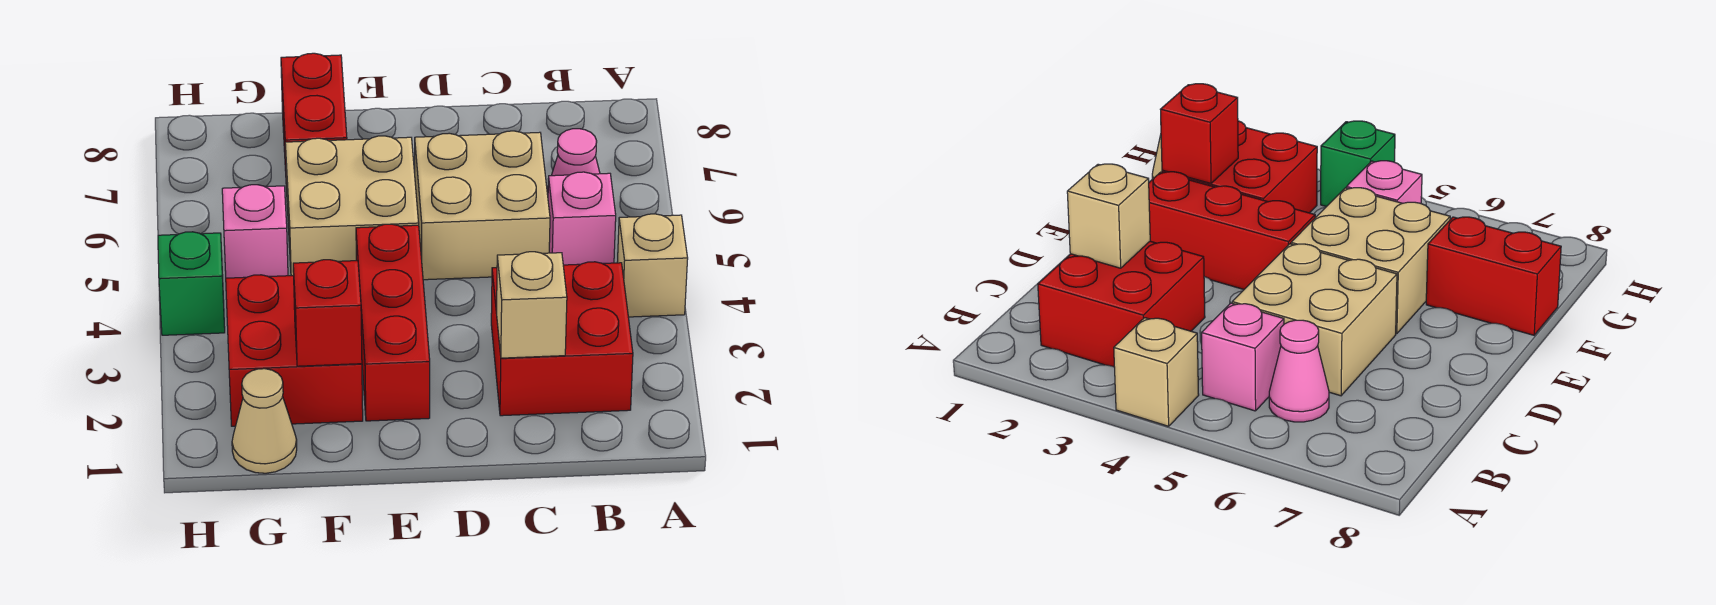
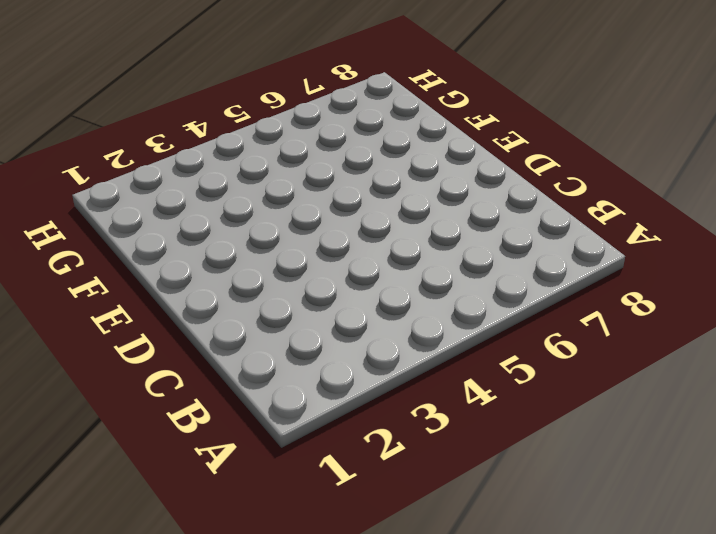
none -> tan 1x1 brick [617,214,688,317]
none -> red 2x2 brick [491,262,633,416]
none -> pink 1x1 brick [548,172,616,265]

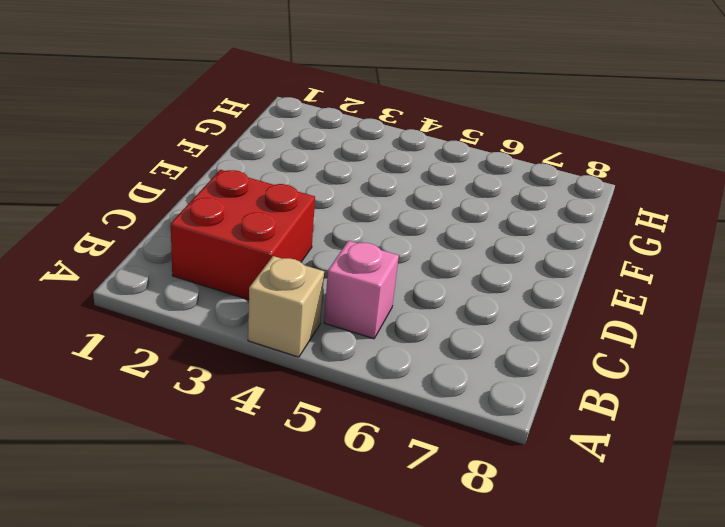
none -> pink 1x1 cone [547,129,600,195]
none -> tan 2x2 brick [415,131,550,280]
none -> red 1x3 brick [356,224,430,421]

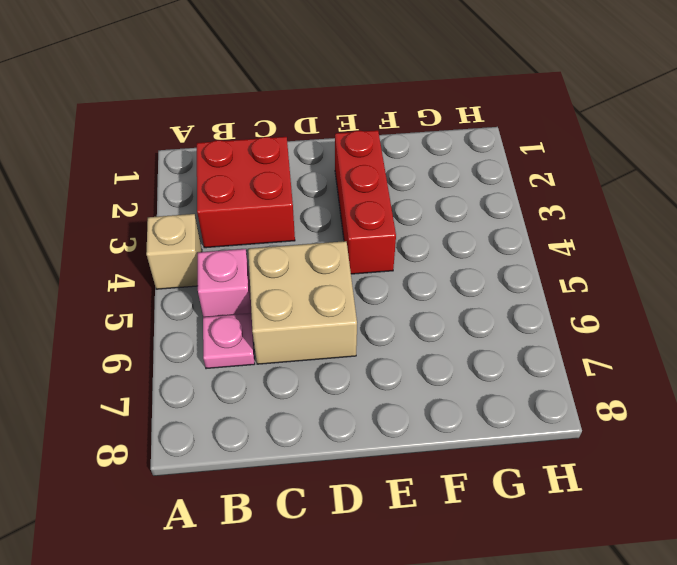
pink 1x1 plate [203,313,255,369] -> pink 1x1 cone [547,129,600,195]
none -> tan 2x2 brick [285,136,419,276]
none -> red 2x2 brick [226,275,363,426]
none -> red 1x2 brick [281,53,347,190]

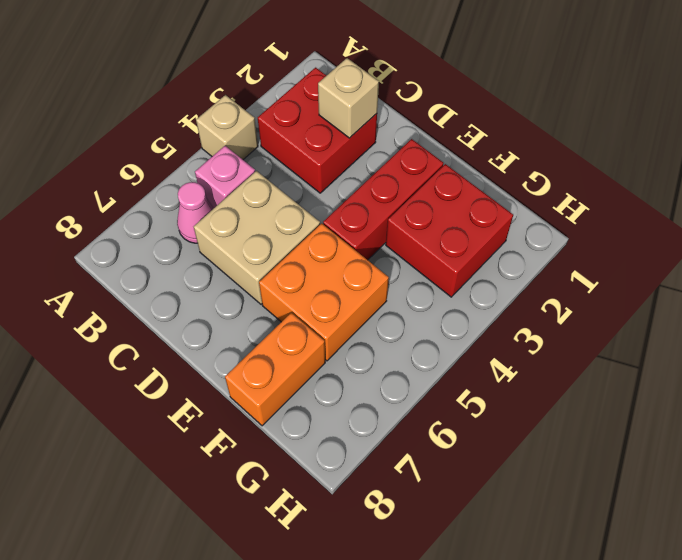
orange 2x2 brick [259,223,389,361] -> tan 2x2 brick [285,136,419,276]
orange 1x2 brick [225,313,325,426] -> red 1x2 brick [281,53,347,190]
none -> tan 1x1 cone [232,369,297,473]
none -> pink 1x1 brick [222,185,288,278]
none -> green 1x1 brick [158,232,225,335]

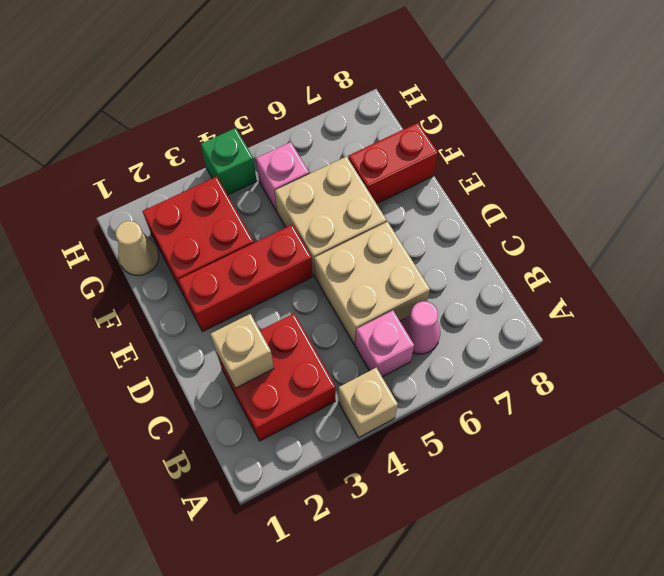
none -> red 1x1 brick [293,260,362,366]

